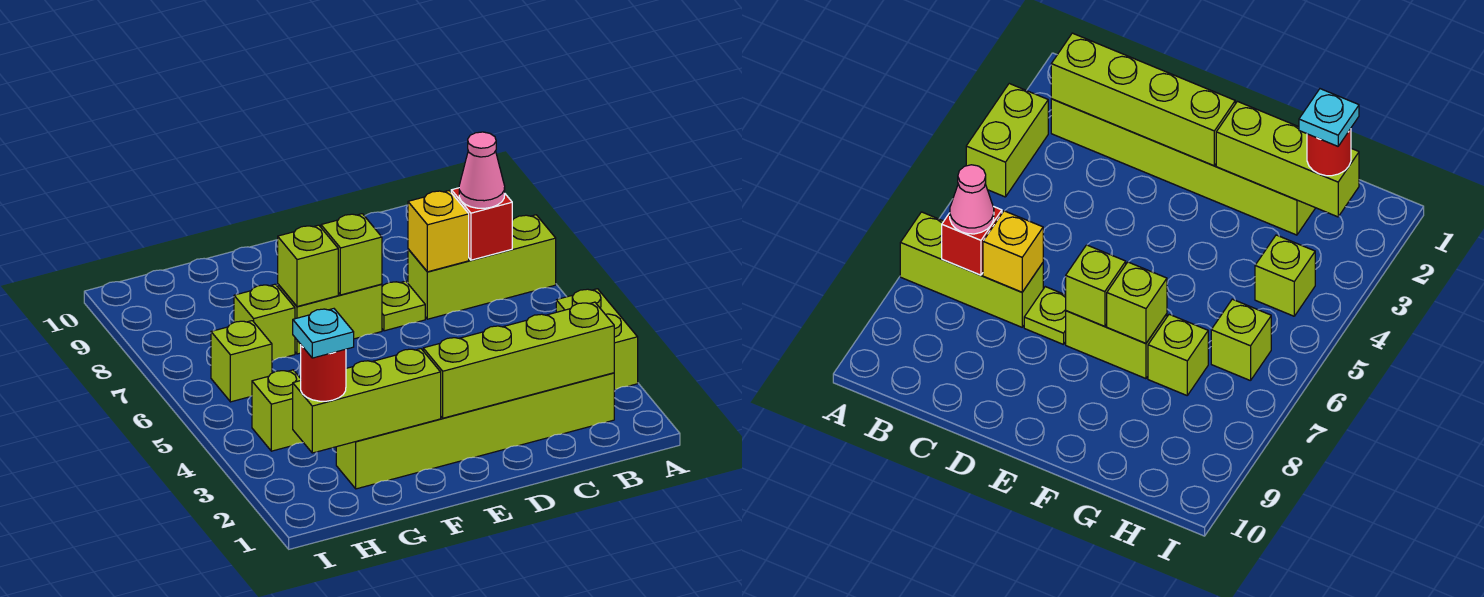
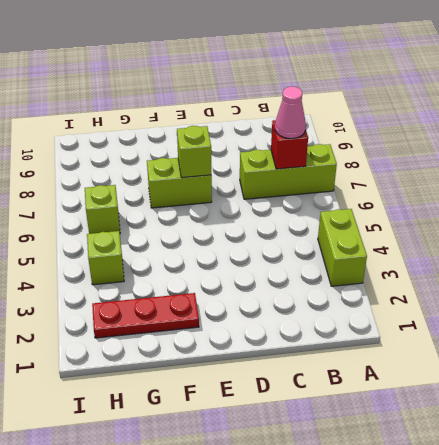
red 1x3 plate [92,293,199,338] -> lime 1x6 brick [336,373,614,489]
none -> lime 1x1 plate [382,281,425,331]
none -> lime 1x1 brick [234,284,295,361]
none -> lime 1x4 brick [423,302,614,418]

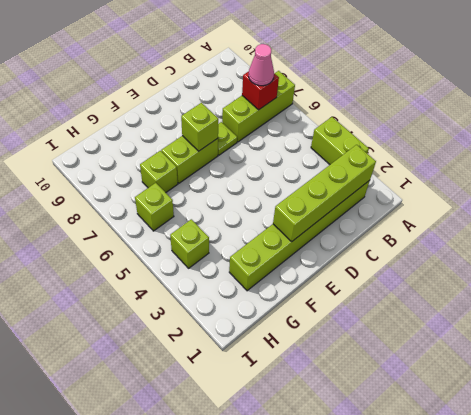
none -> yellow 1x1 brick [408,191,469,272]
none -> lime 1x3 brick [293,349,441,453]
none -> lime 1x1 brick [278,225,338,307]

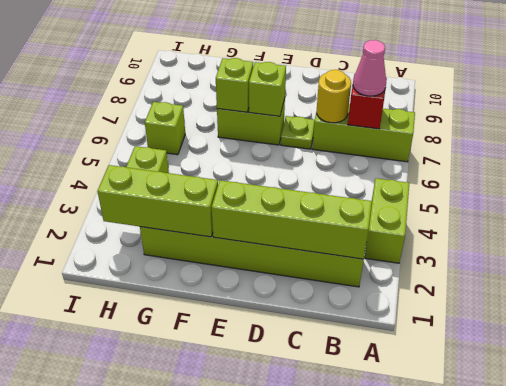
yellow 1x1 round brick [317,70,351,123] -> yellow 1x1 brick [408,191,469,272]
none -> lime 1x1 brick [234,284,295,361]
none -> red 1x1 round brick [301,345,346,401]
none -> cyan 1x1 plate [293,309,354,358]

